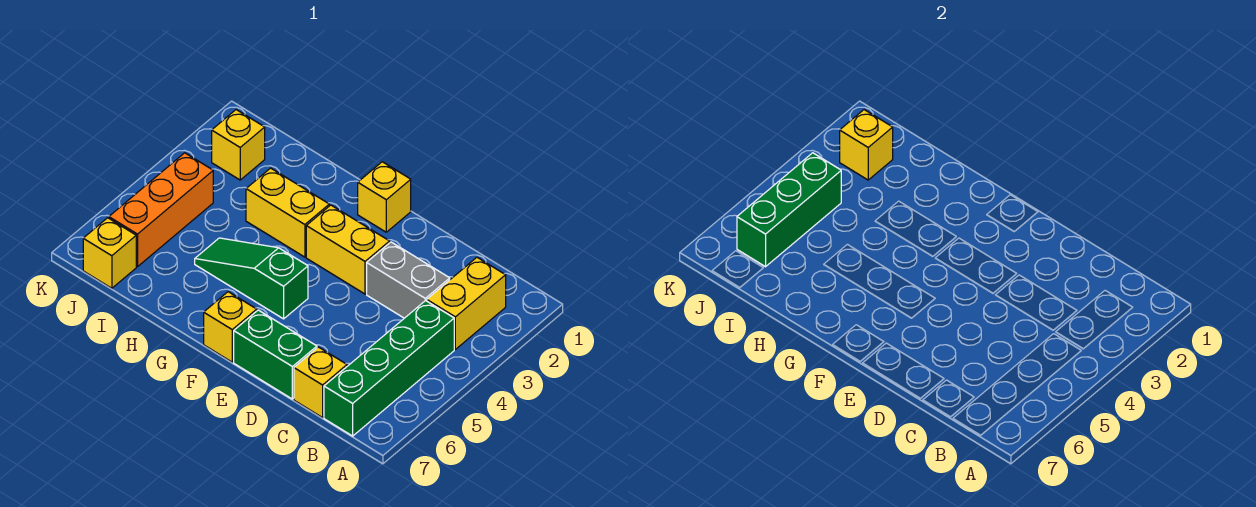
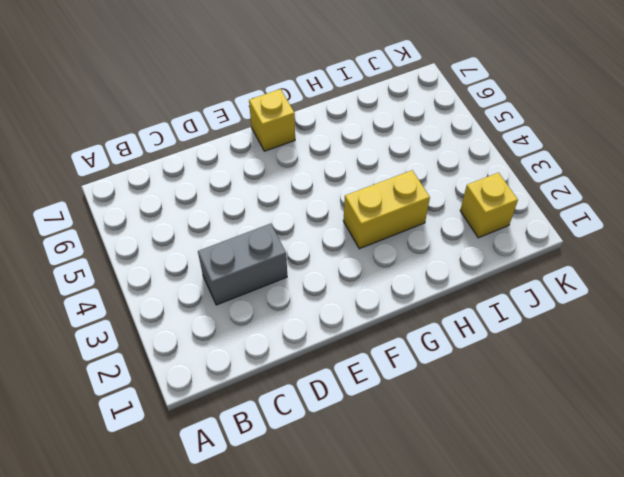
none -> yellow 1x2 brick [427,258,506,349]
none -> green 1x4 brick [324,301,454,436]
none -> yellow 1x1 brick [294,347,347,418]

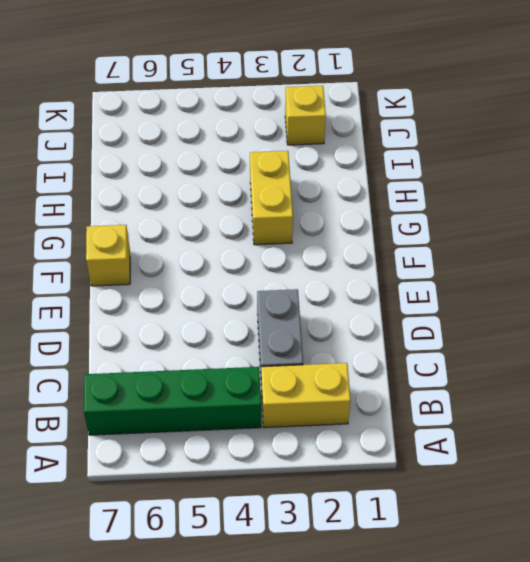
none -> yellow 1x1 brick [294,347,347,418]
none -> green 1x2 brick [234,310,317,399]
none -> yellow 1x2 brick [306,205,390,294]

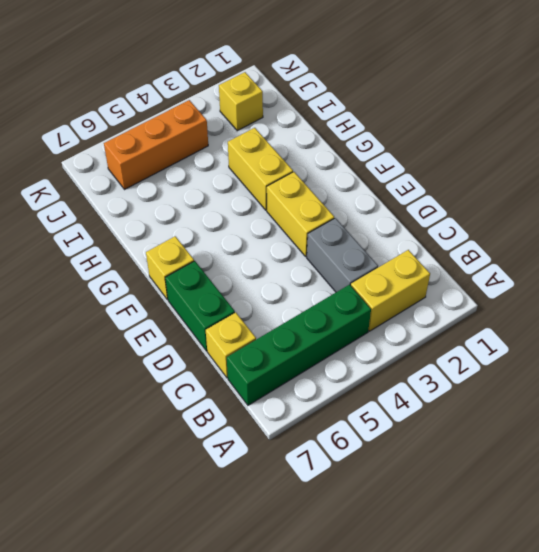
none -> yellow 1x1 brick [358,162,411,232]
none -> green 1x3 slope [195,238,308,319]
none -> yellow 1x1 brick [83,218,136,288]

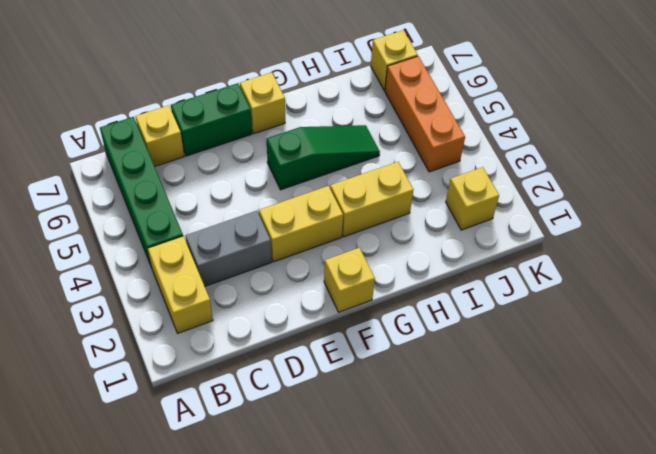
none -> yellow 1x1 brick [840,110,893,180]
none -> green 1x3 brick [737,153,841,267]

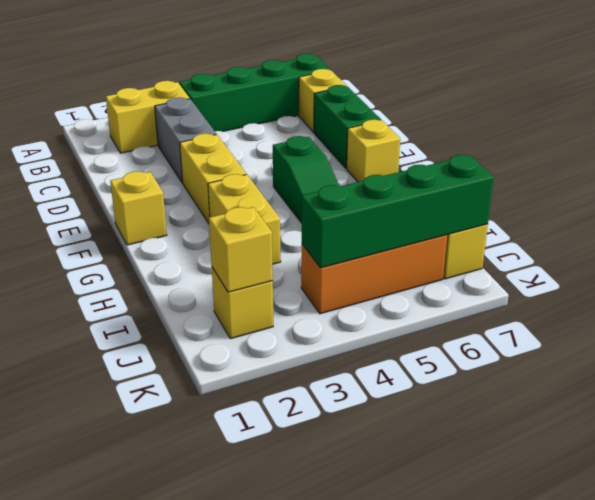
green 1x4 brick [302,155,494,268] -> green 1x3 brick [737,153,841,267]

